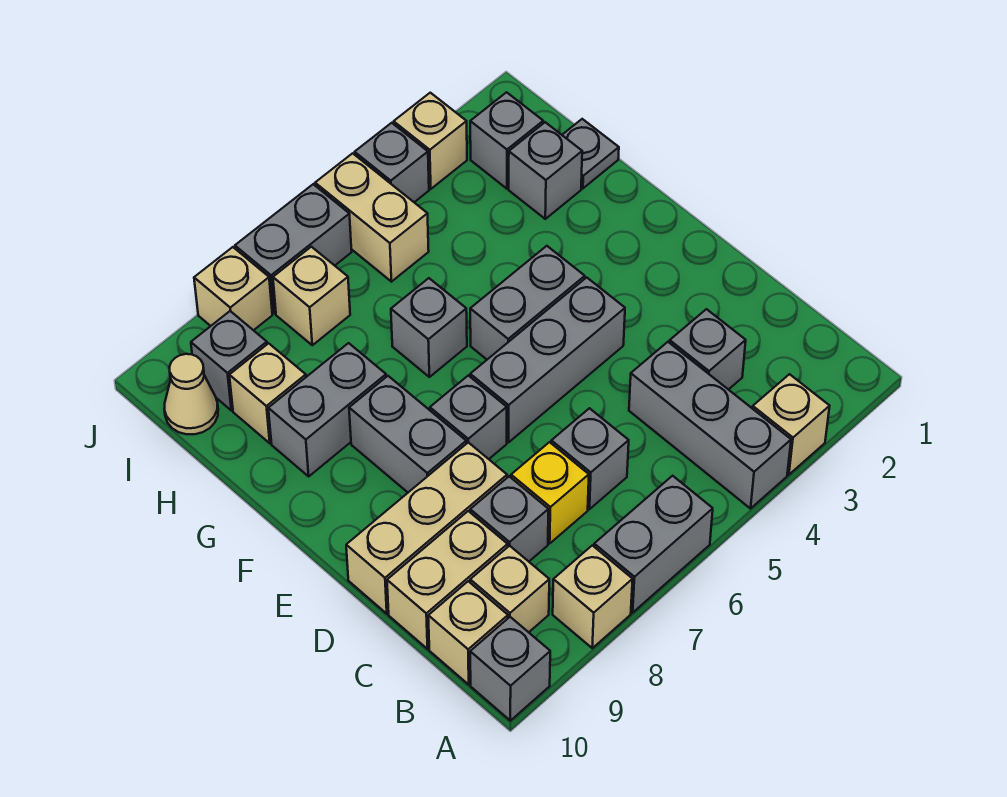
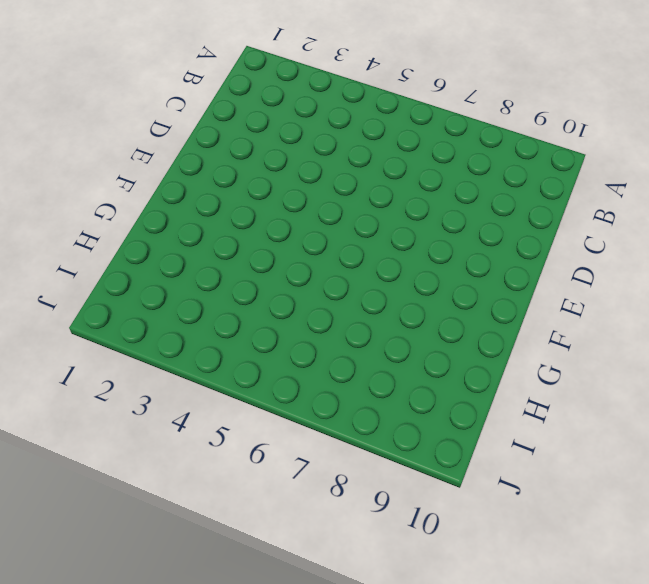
none -> tan 1x1 brick [753,374,830,475]
none -> grey 1x3 brick [629,342,791,509]
none -> grey 1x2 brick [594,476,713,613]
none -> tan 1x1 brick [553,545,633,648]

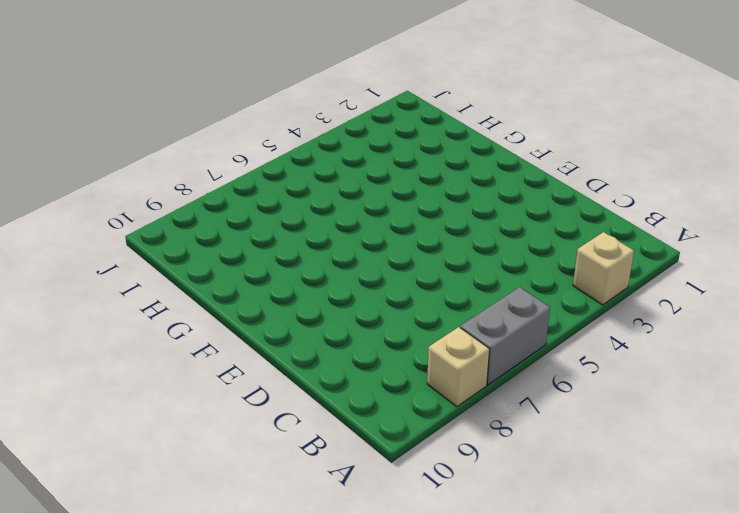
none -> grey 1x3 brick [629,342,791,509]
none -> grey 1x1 brick [470,617,550,721]
none -> tan 1x1 brick [470,546,549,632]
none -> tan 1x1 brick [428,581,508,684]

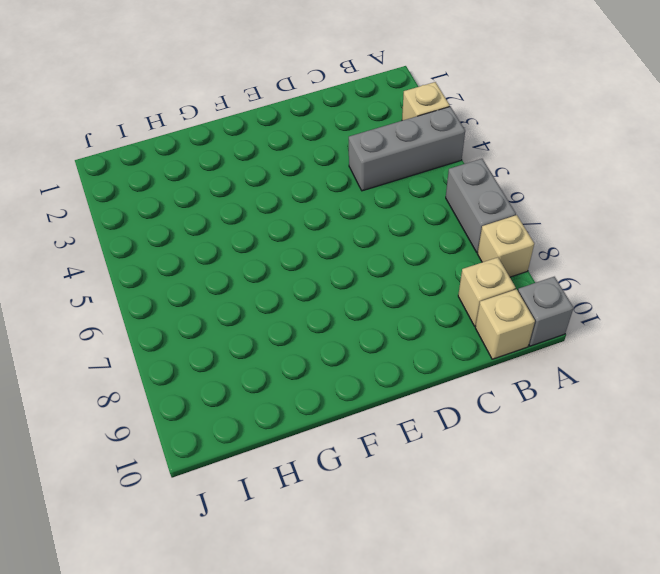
none -> grey 1x1 brick [670,309,746,390]
none -> grey 1x1 brick [551,408,629,509]
none -> yellow 1x1 brick [511,442,589,543]
none -> grey 1x1 brick [470,476,548,561]

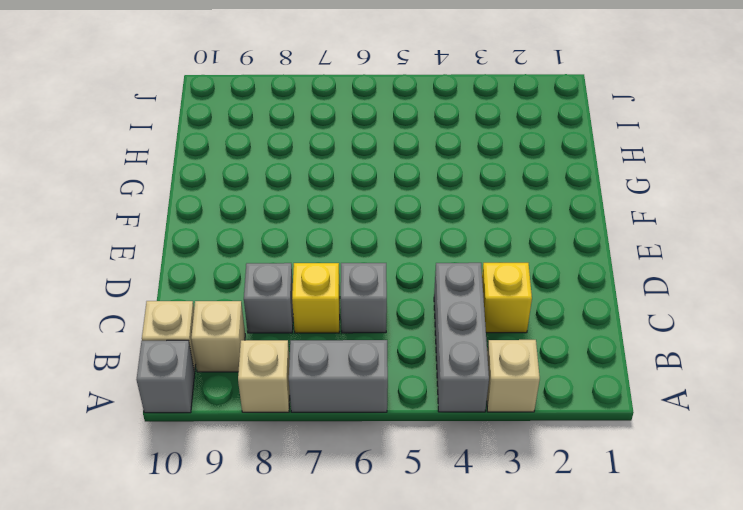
yellow 1x1 brick [482,263,532,333] -> grey 1x1 brick [670,309,746,390]
none -> tan 1x2 brick [387,511,508,649]
none -> tan 1x3 brick [346,442,507,614]
none -> grey 1x3 brick [470,277,625,442]
none -> grey 1x1 brick [430,375,507,459]

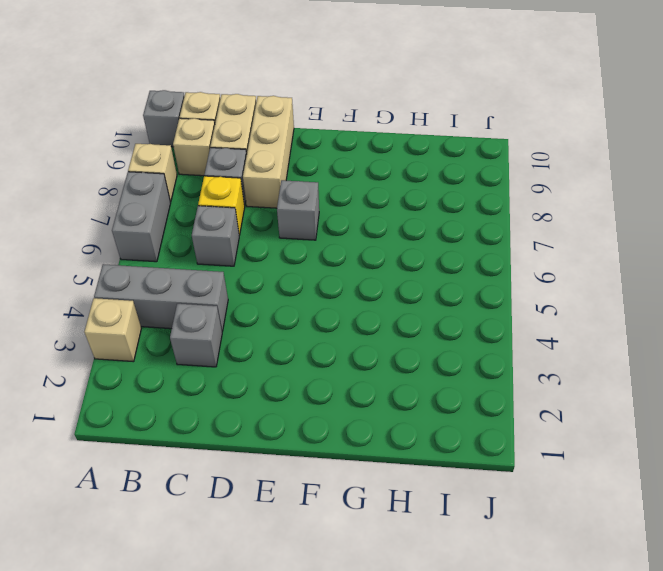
none -> grey 1x3 brick [470,277,625,442]
none -> grey 1x2 brick [349,376,466,492]
none -> grey 1x2 brick [470,246,585,359]
none -> grey 1x1 brick [391,278,467,377]

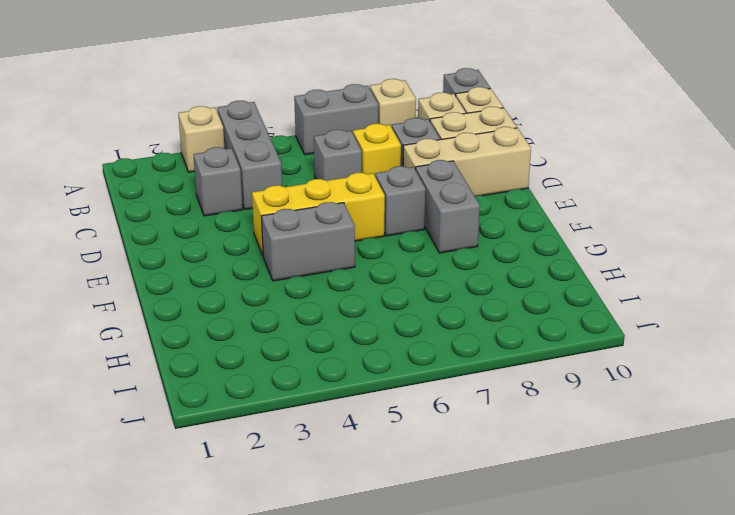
yellow 1x3 brick [252,173,385,255] -> grey 1x3 brick [470,277,625,442]
none -> grey 1x1 brick [391,278,467,377]
none -> grey 1x2 brick [268,343,386,476]
none -> grey 1x1 plate [562,119,619,188]
none -> grey 1x1 brick [509,122,582,219]

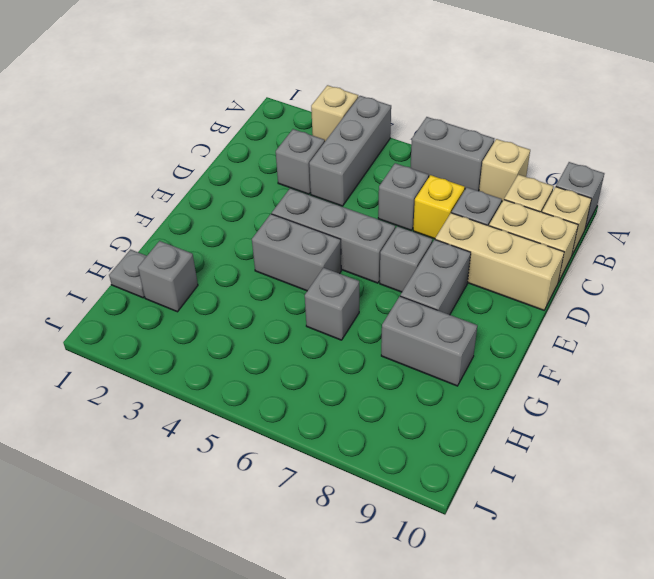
none -> tan 1x1 brick [229,343,306,443]
none -> grey 1x1 brick [470,92,543,189]
none -> tan 1x2 brick [315,153,429,282]
none -> tan 1x1 brick [273,247,350,345]

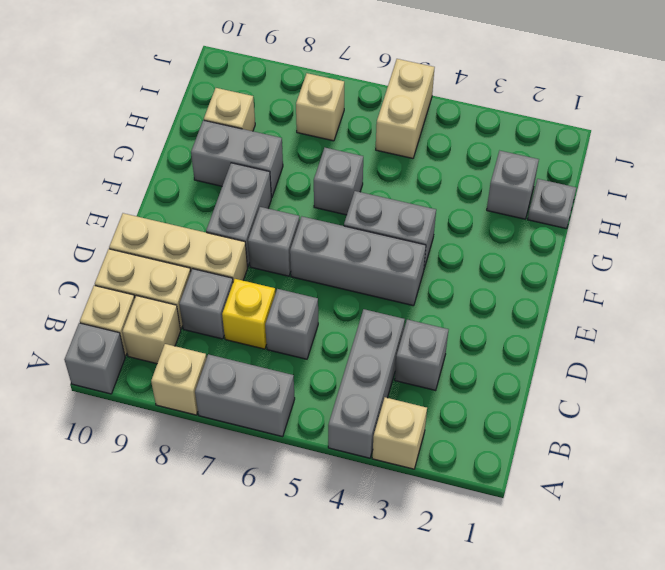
none -> grey 1x1 brick [470,92,543,189]
none -> grey 1x1 brick [191,311,267,410]
none -> tan 1x1 cone [164,354,218,434]
none -> tan 1x1 brick [394,93,467,189]

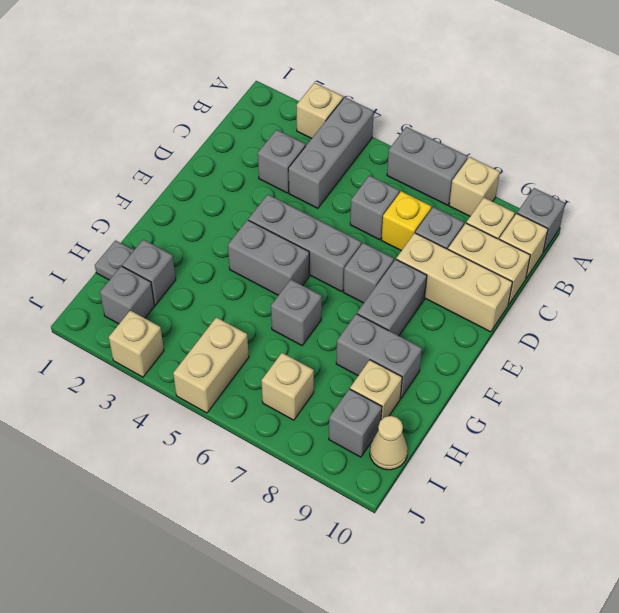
none -> grey 1x1 brick [355,123,429,202]
none -> grey 1x2 brick [235,184,352,313]
none -> tan 1x1 brick [194,247,272,330]

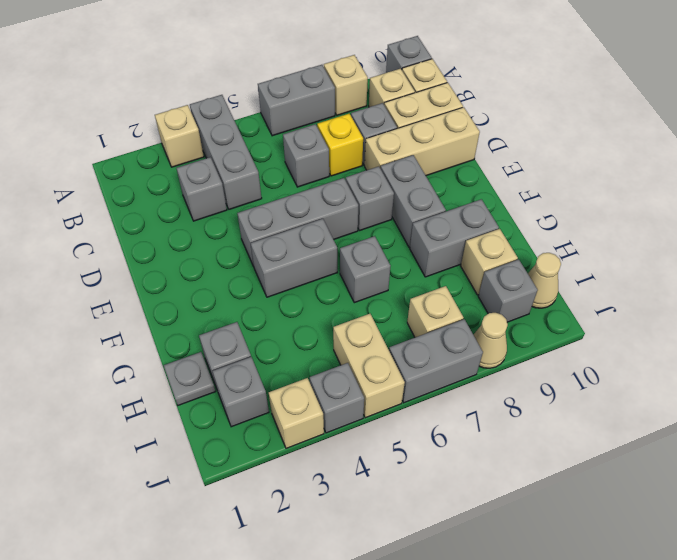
tan 1x1 cone [474,313,508,368] -> tan 1x1 brick [194,247,272,330]

